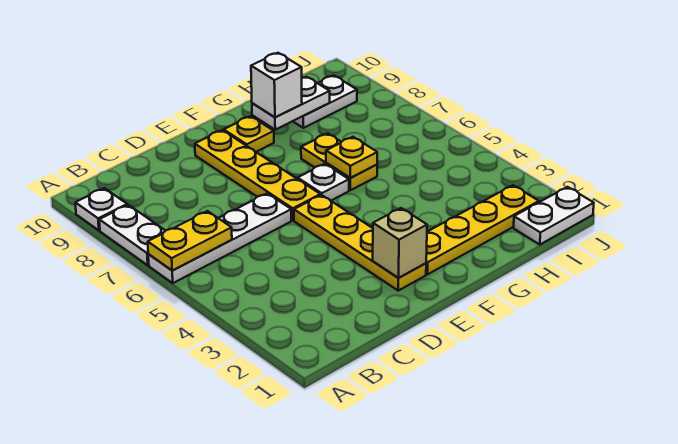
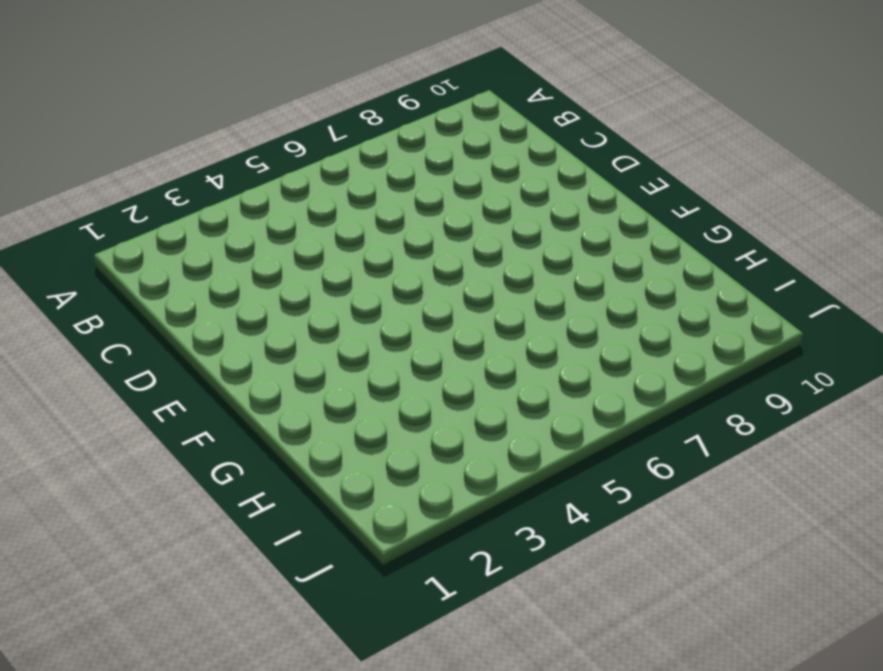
none -> white 1x4 plate [148,193,291,283]
none -> white 1x2 plate [99,205,165,265]
none -> white 1x1 plate [75,188,127,230]

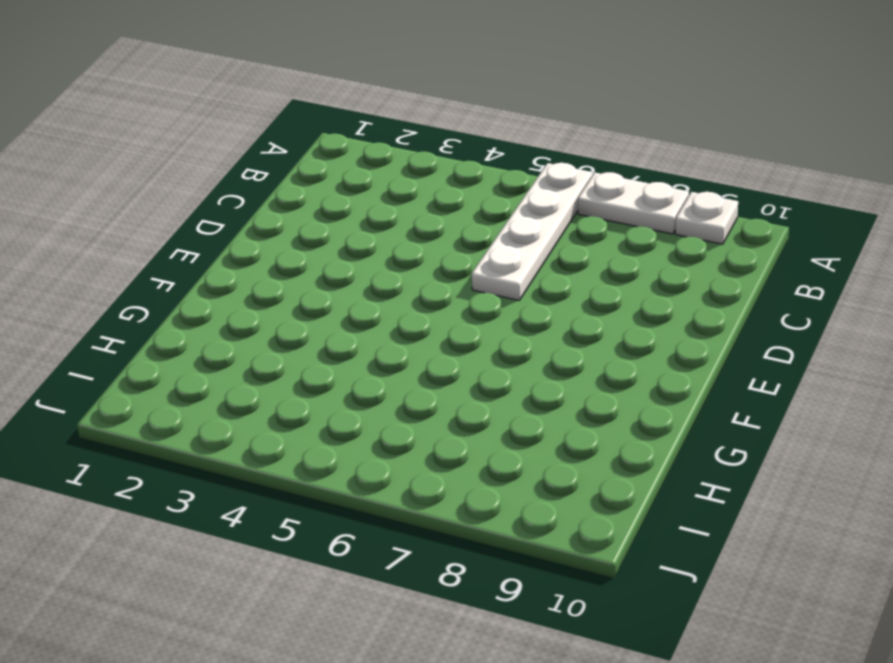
none -> yellow 1x4 plate [294,195,426,291]
none -> yellow 1x4 plate [195,130,320,220]
none -> yellow 1x4 plate [426,185,539,274]

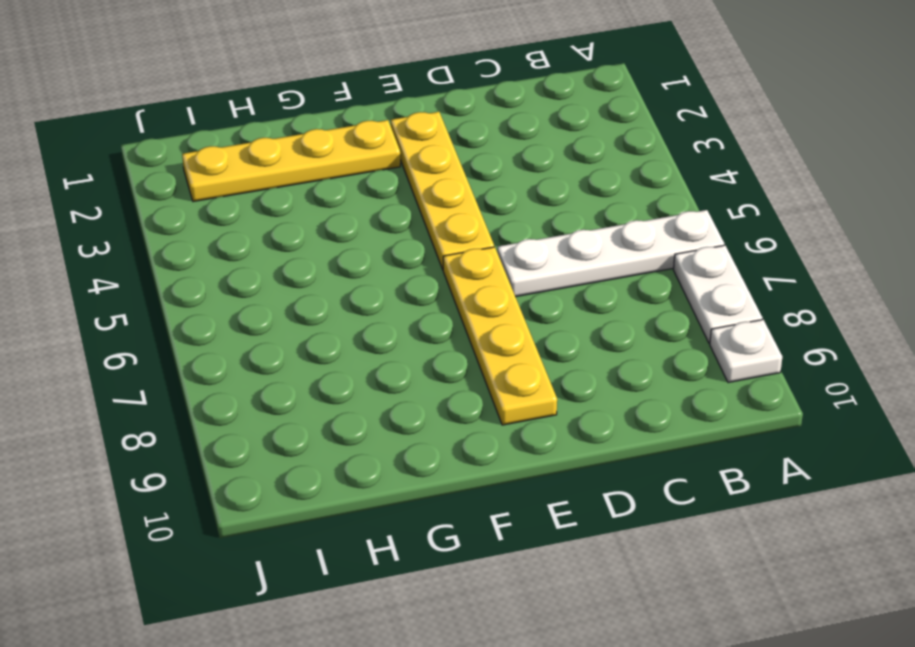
none -> white 1x1 plate [298,164,349,201]
none -> yellow 1x1 plate [224,116,274,152]
none -> yellow 1x2 plate [301,133,377,190]

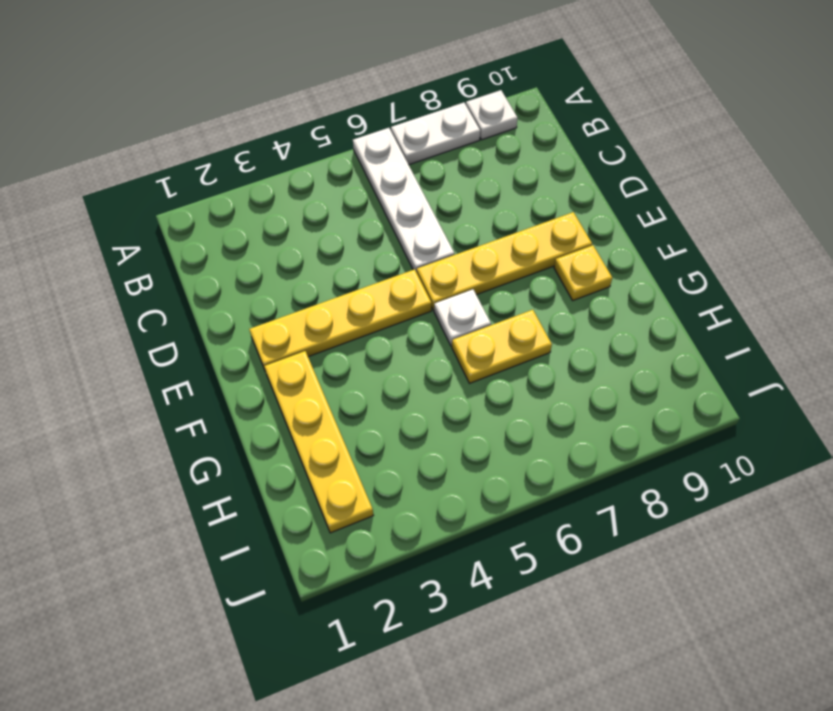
none -> white 1x2 plate [293,75,357,128]
none -> white 1x2 plate [514,187,594,245]
none -> yellow 1x2 plate [148,211,232,271]

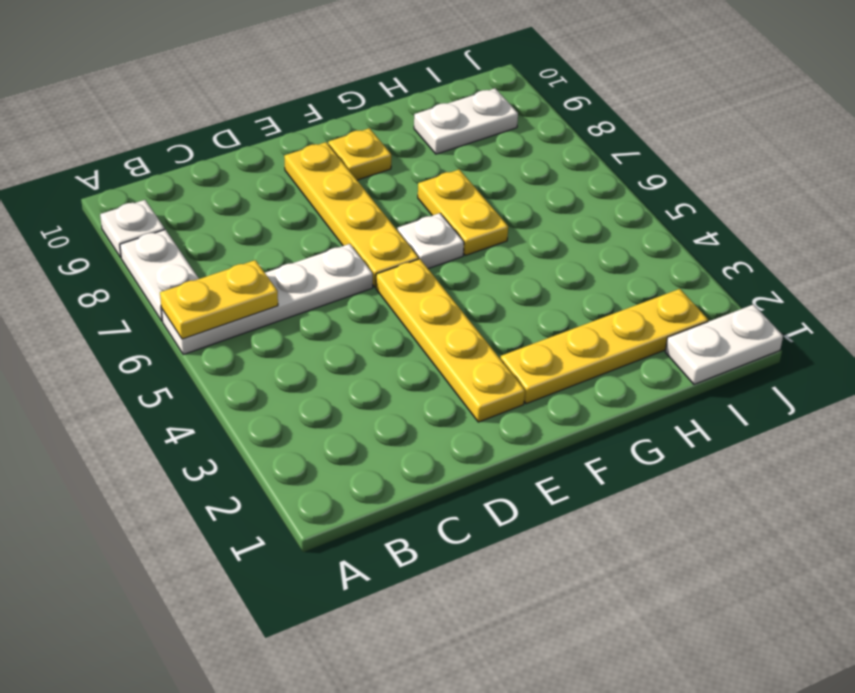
none -> tan 1x1 brick [373,208,427,278]
none -> yellow 1x1 plate [326,137,377,178]
none -> white 1x2 plate [252,77,330,130]

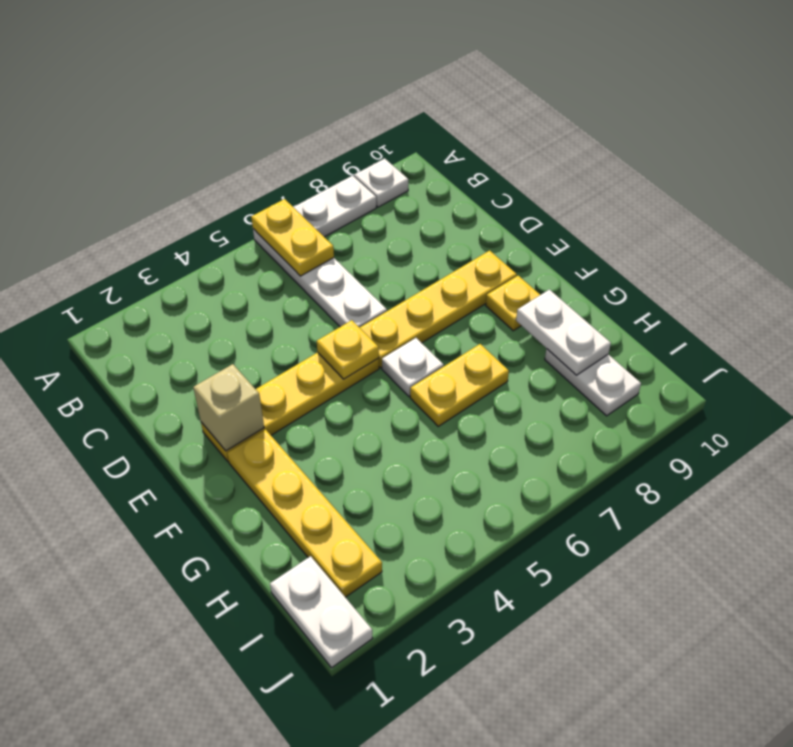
yellow 1x1 plate [317,320,379,379] -> yellow 1x1 plate moved to [326,137,377,178]
none -> white 1x1 brick [251,53,302,117]

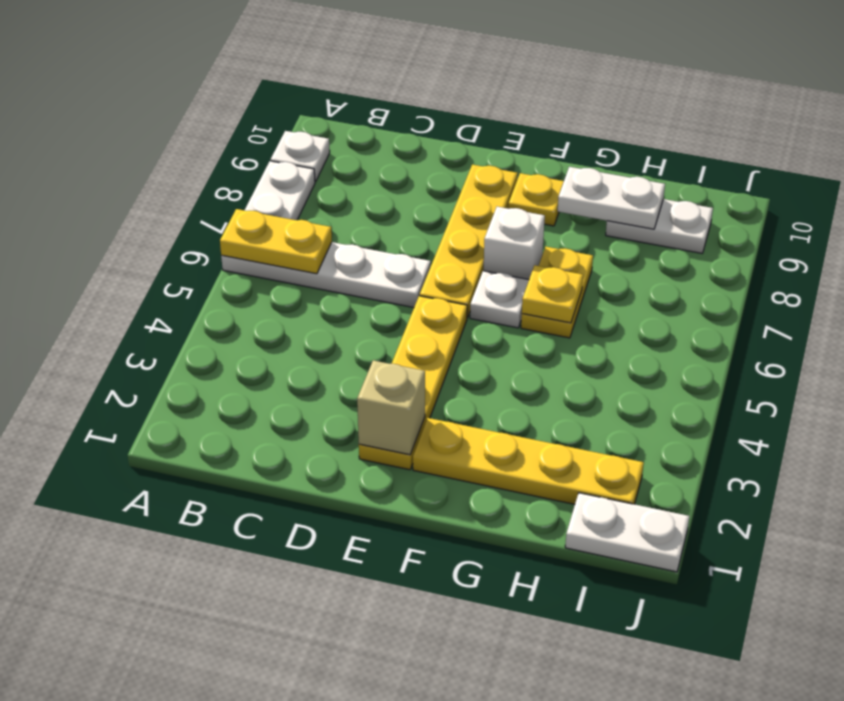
white 1x1 brick [484,207,545,279] -> white 1x1 brick moved to [251,53,302,117]

